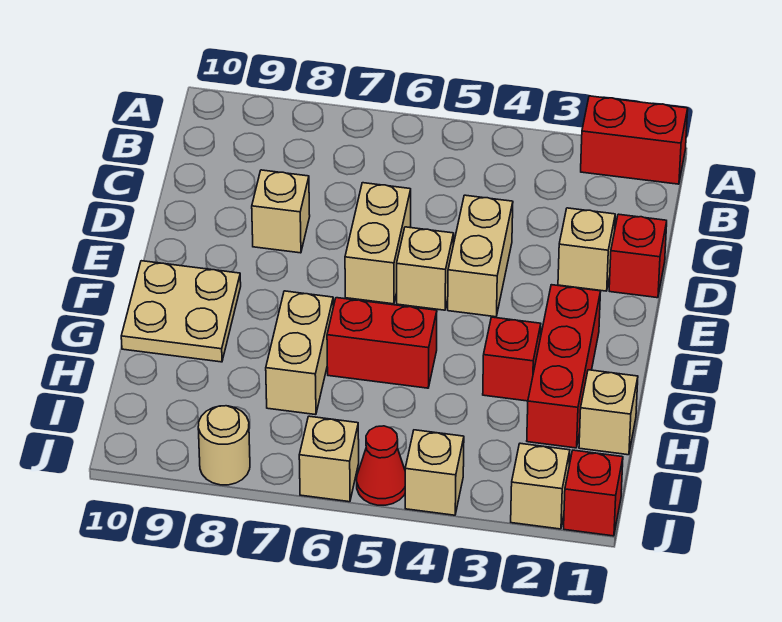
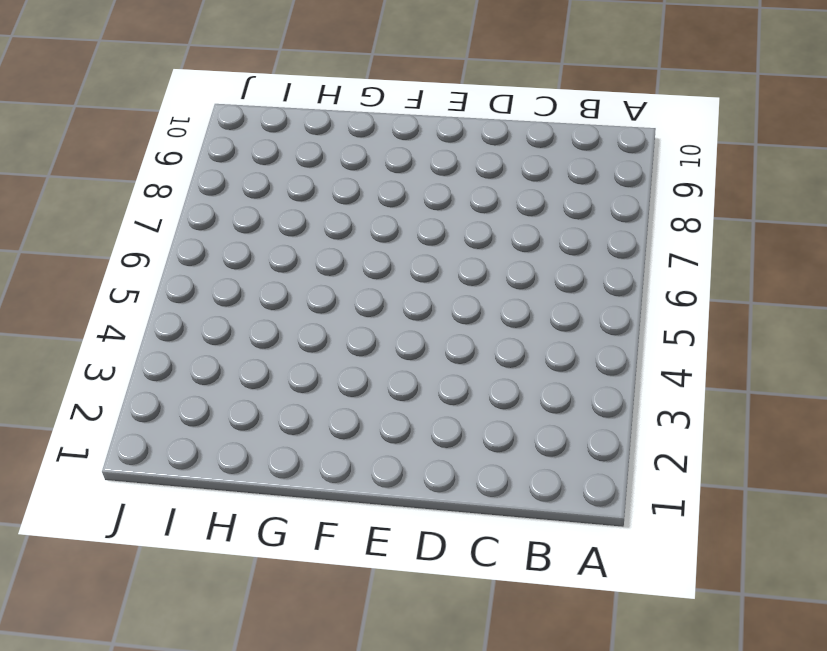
none -> red 1x2 brick [581,96,688,184]
none -> red 1x1 brick [609,214,667,298]
none -> tan 1x1 brick [558,208,615,291]

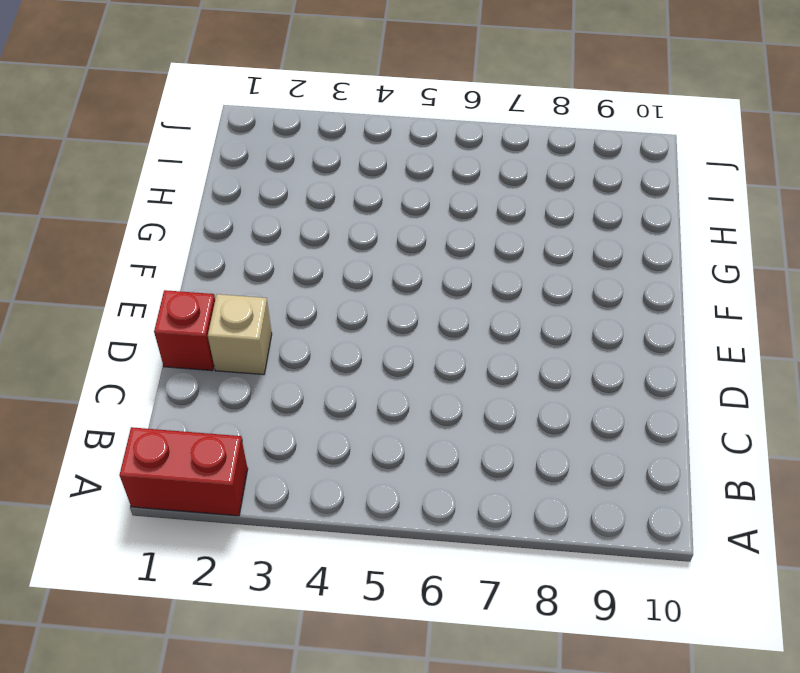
none -> tan 1x2 brick [448,195,513,317]
none -> tan 1x2 brick [345,183,411,304]
none -> tan 1x1 brick [252,170,310,253]

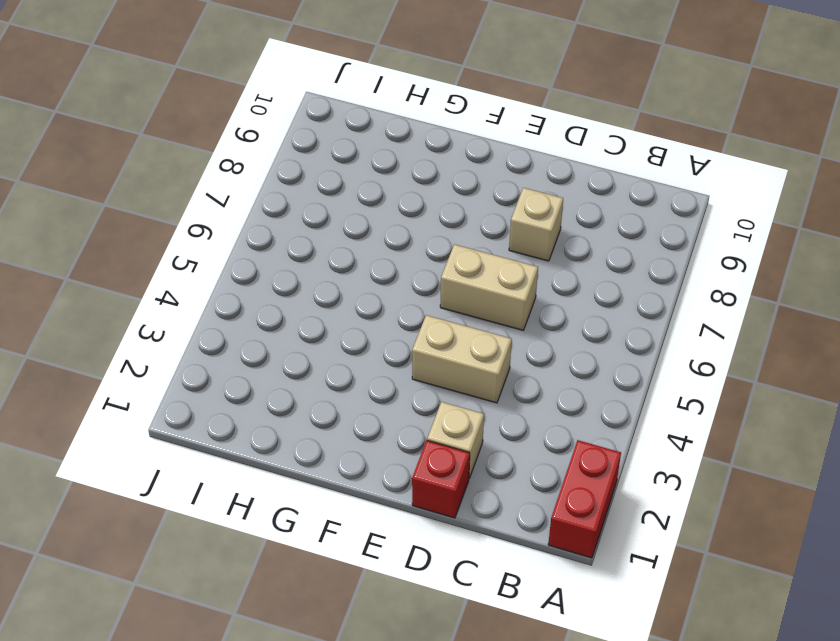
none -> tan 1x1 brick [397,227,454,310]
none -> red 1x3 brick [527,285,601,448]
none -> tan 2x2 plate [121,261,241,362]

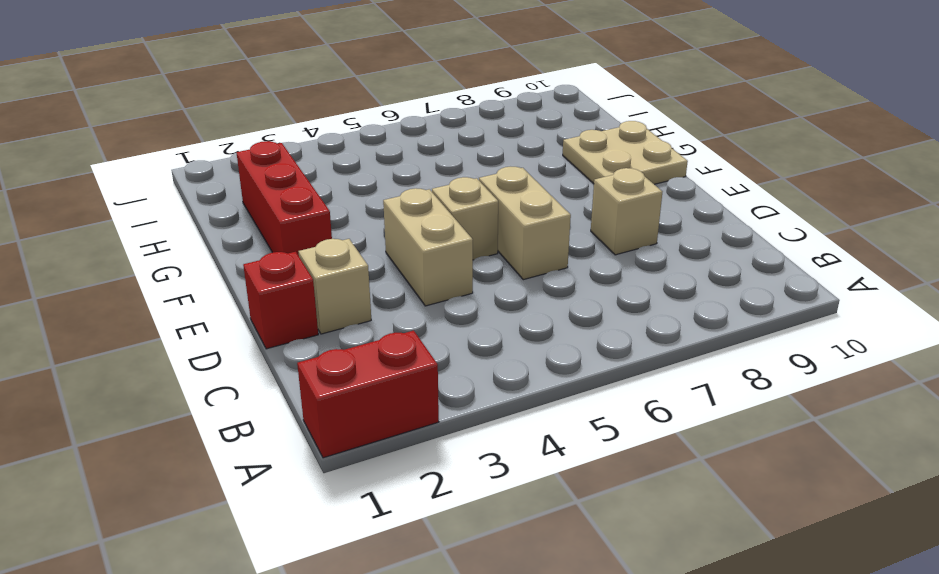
none -> red 1x1 brick [483,317,541,401]
none -> red 1x2 brick [327,298,437,388]
none -> tan 1x2 brick [266,291,333,415]

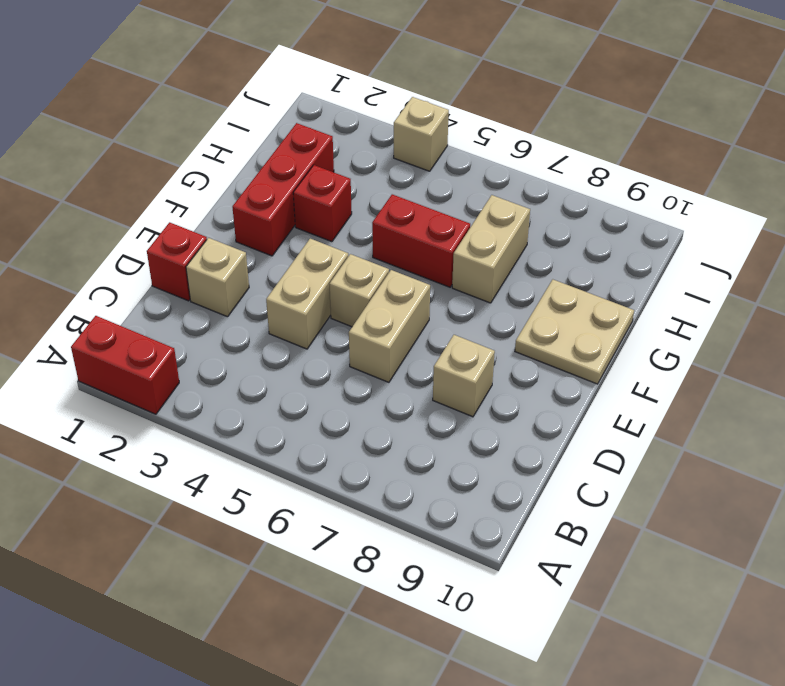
none -> tan 1x1 brick [579,370,638,455]
none -> red 1x1 brick [564,450,623,536]
none -> tan 1x1 brick [511,443,570,529]

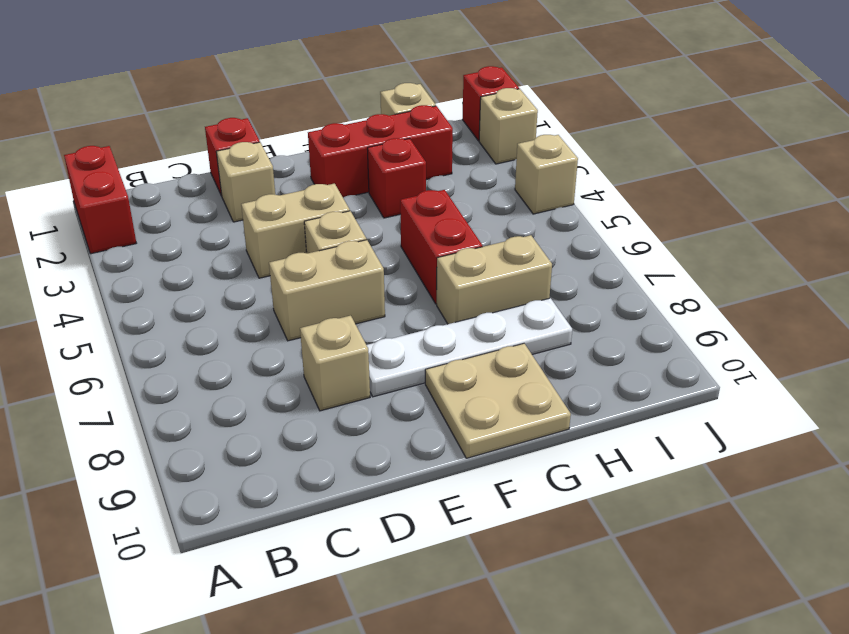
white 1x4 plate [367,298,572,397] -> none
none -> red 1x1 cone [357,426,405,505]
none -> tan 1x1 brick [299,416,359,502]
none -> tan 1x1 round brick [198,406,250,485]

